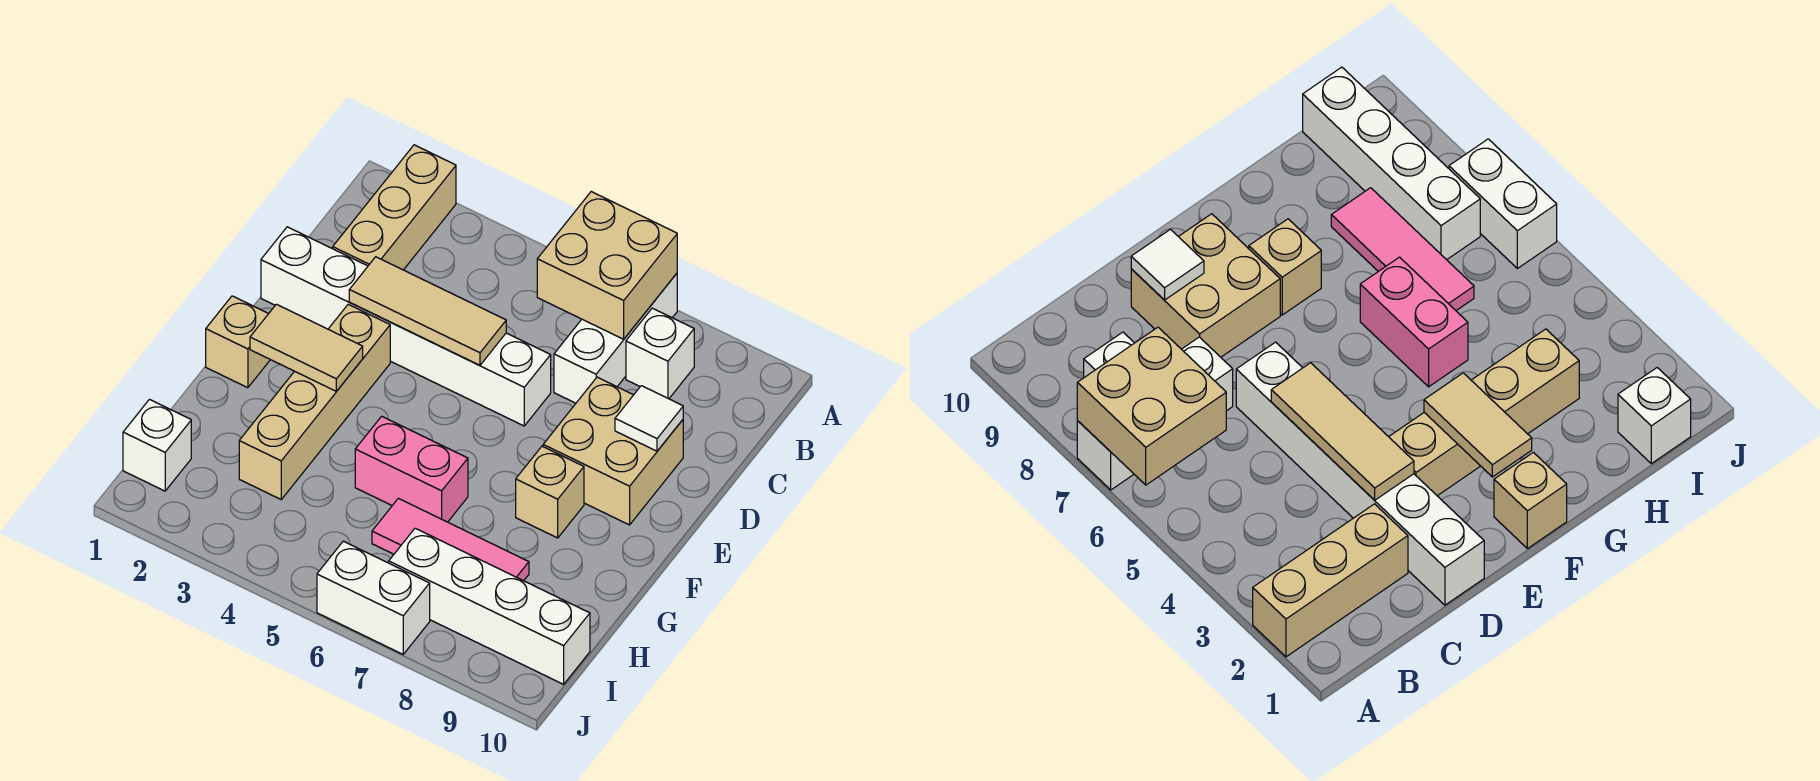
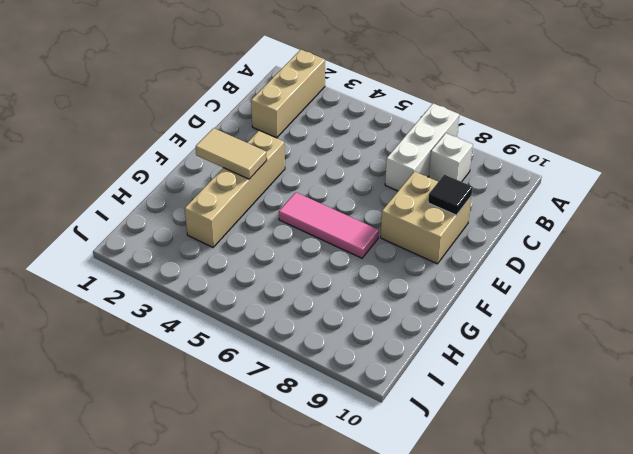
black 1x1 tile [428,175,473,215] -> white 1x1 tile [615,386,683,451]
pink 1x3 tile [279,193,379,258] -> pink 1x3 tile moved to [372,498,529,581]
none -> white 1x6 brick [261,227,551,426]
none -> tan 1x1 brick [206,296,270,388]
none -> tan 1x1 brick [516,446,584,538]

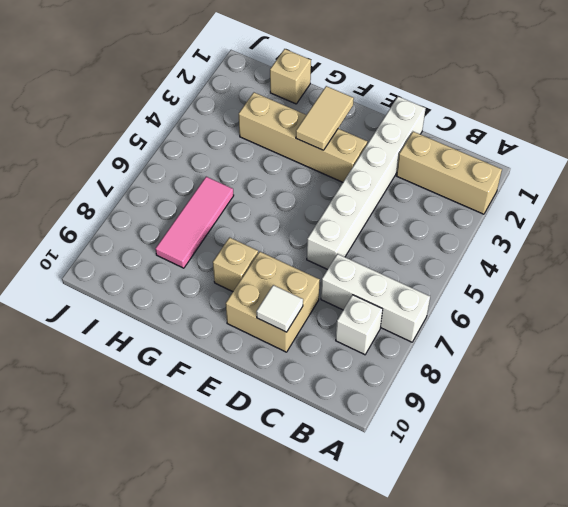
tan 1x1 brick [270,49,311,104] -> tan 1x1 brick moved to [206,296,270,388]
none -> pink 1x2 brick [355,416,468,522]
none -> white 1x1 brick [123,399,191,491]
none -> white 1x4 brick [389,528,590,684]

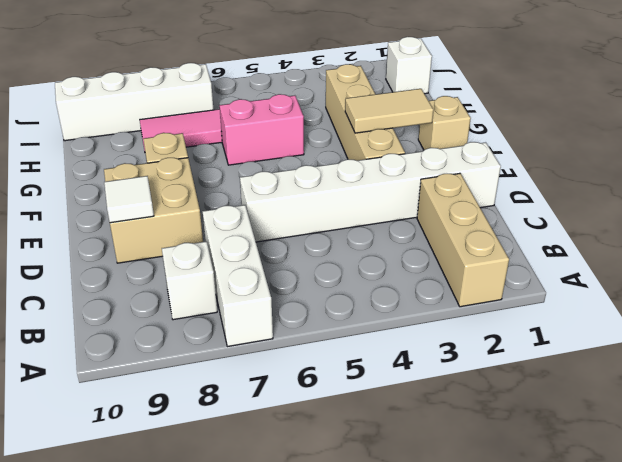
none -> white 1x2 brick [317,541,430,654]
none -> tan 2x2 brick [537,192,677,339]
none -> tan 1x3 tile [349,257,506,365]

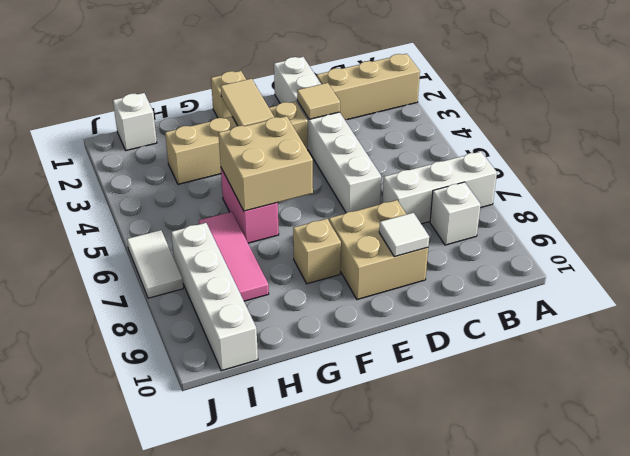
tan 1x1 tile [297,83,340,119] -> tan 1x3 tile [349,257,506,365]
tan 2x2 brick [218,116,313,211] -> tan 2x2 brick moved to [537,192,677,339]
white 1x2 tile [127,230,183,298] -> white 1x2 brick [317,541,430,654]

